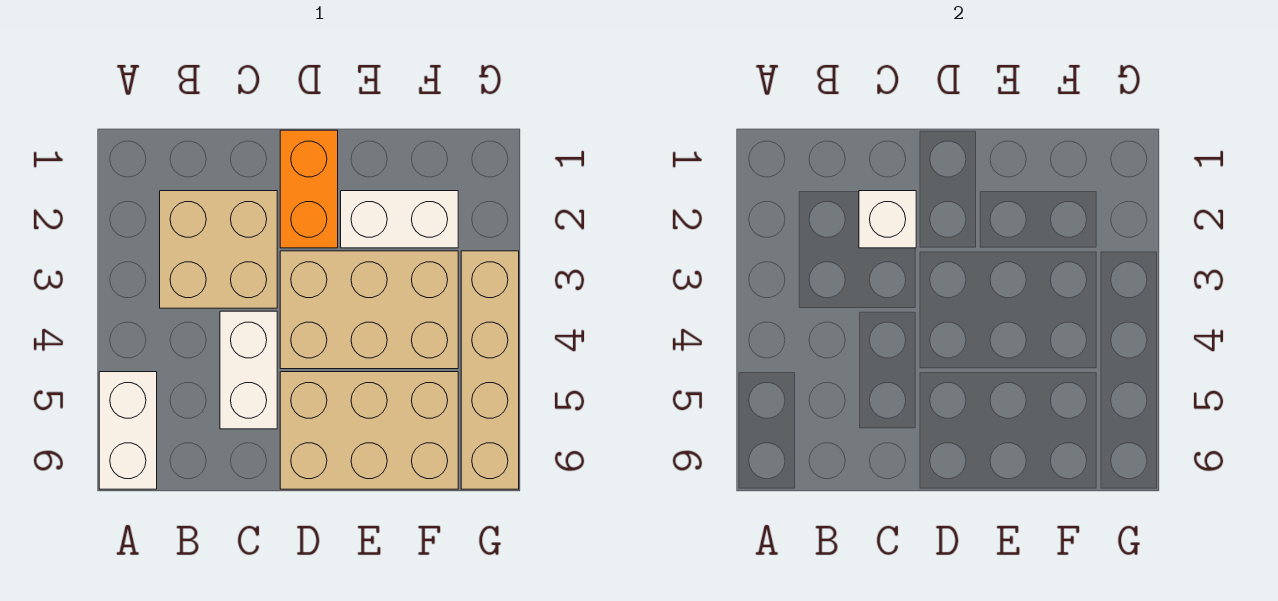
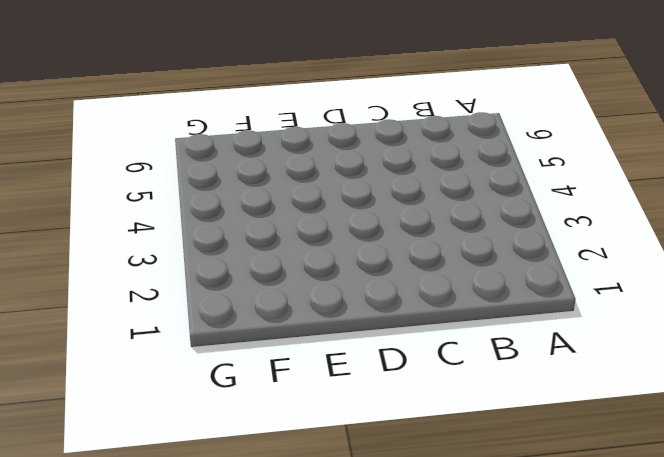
none -> white 1x2 brick [99,372,157,489]
none -> tan 2x2 brick [160,191,277,308]

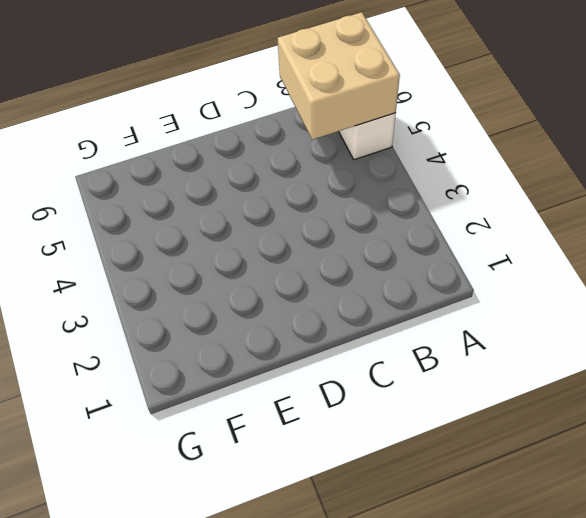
tan 2x2 brick [278,12,400,140] -> tan 2x2 brick moved to [160,191,277,308]
none -> white 1x2 brick [220,311,277,429]
none -> orange 1x2 brick [280,130,338,248]

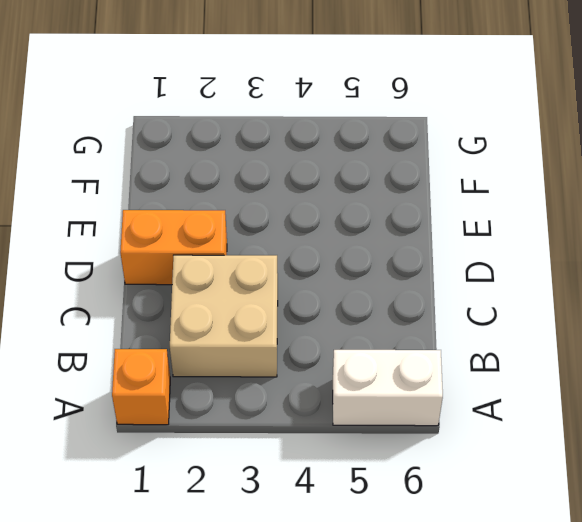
orange 1x1 brick [112,349,170,425] -> none
none -> white 1x2 brick [220,311,277,429]
none -> tan 2x3 brick [280,251,458,369]

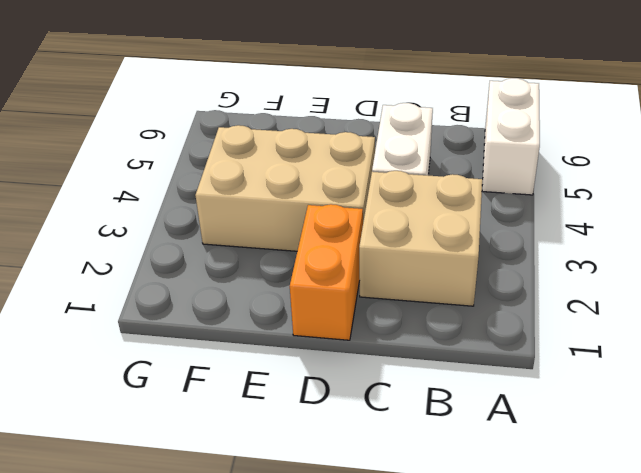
none -> tan 2x3 brick [280,372,458,489]
none -> white 1x2 brick [341,191,458,248]

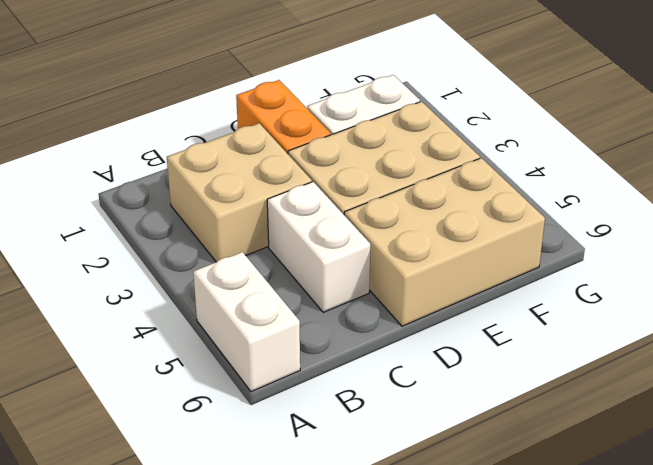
none -> tan 1x4 brick [461,251,519,489]
none -> white 1x1 brick [859,191,916,248]

